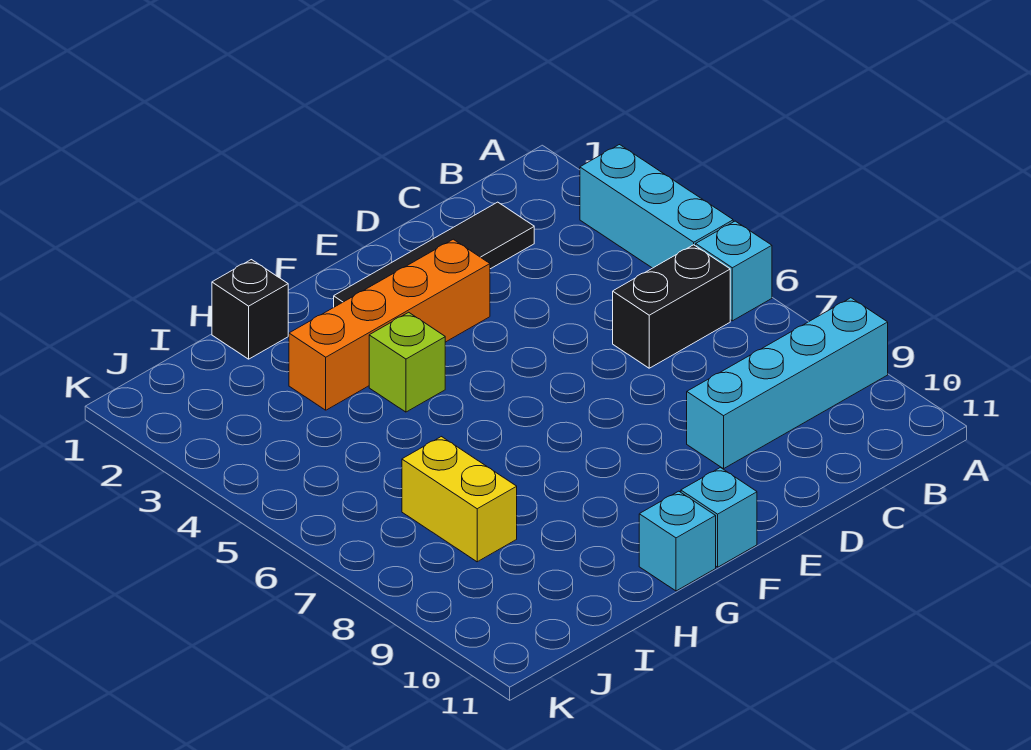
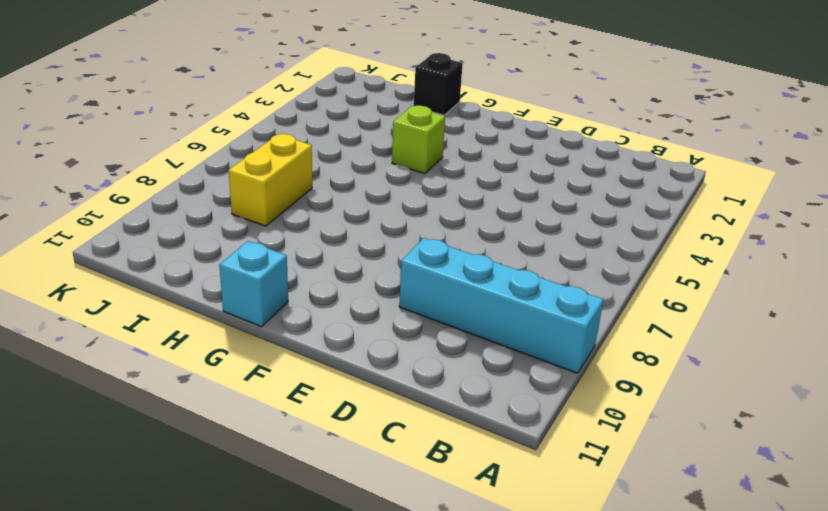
none -> cyan 1x3 brick [580,145,733,268]
none -> cyan 1x1 brick [696,221,772,321]

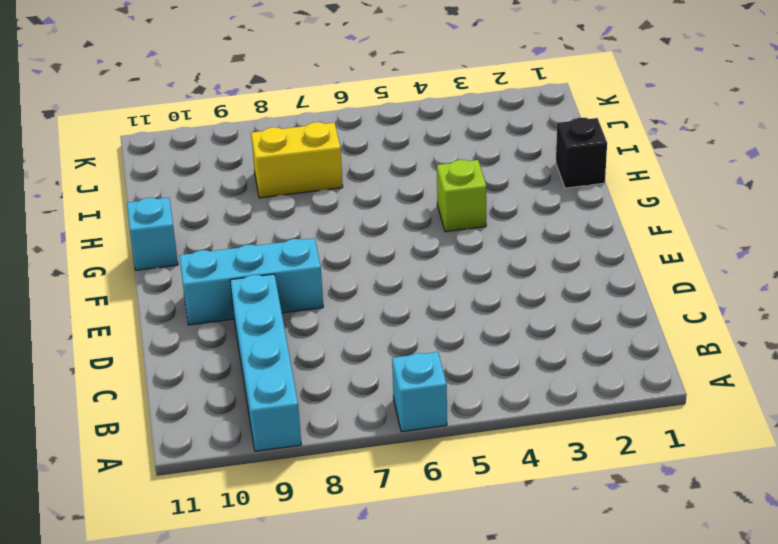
cyan 1x3 brick [179,238,323,325] -> cyan 1x3 brick moved to [580,145,733,268]
none -> black 1x2 brick [613,245,730,368]
none -> black 1x4 tile [334,202,534,307]

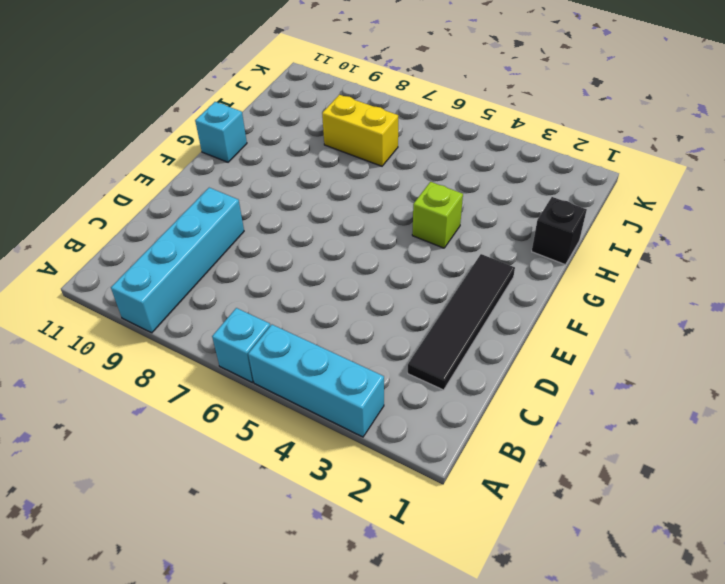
none -> black 1x2 brick [613,245,730,368]
none -> orange 1x4 brick [289,239,490,410]

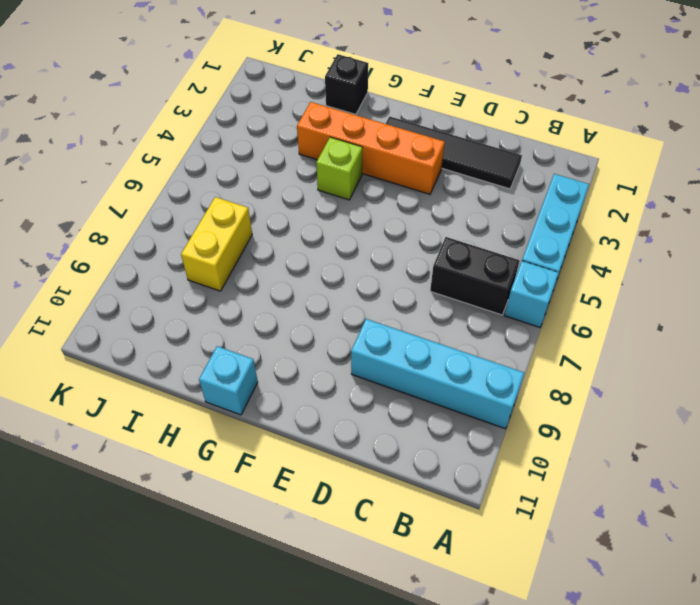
none -> cyan 1x1 brick [681,468,757,567]

